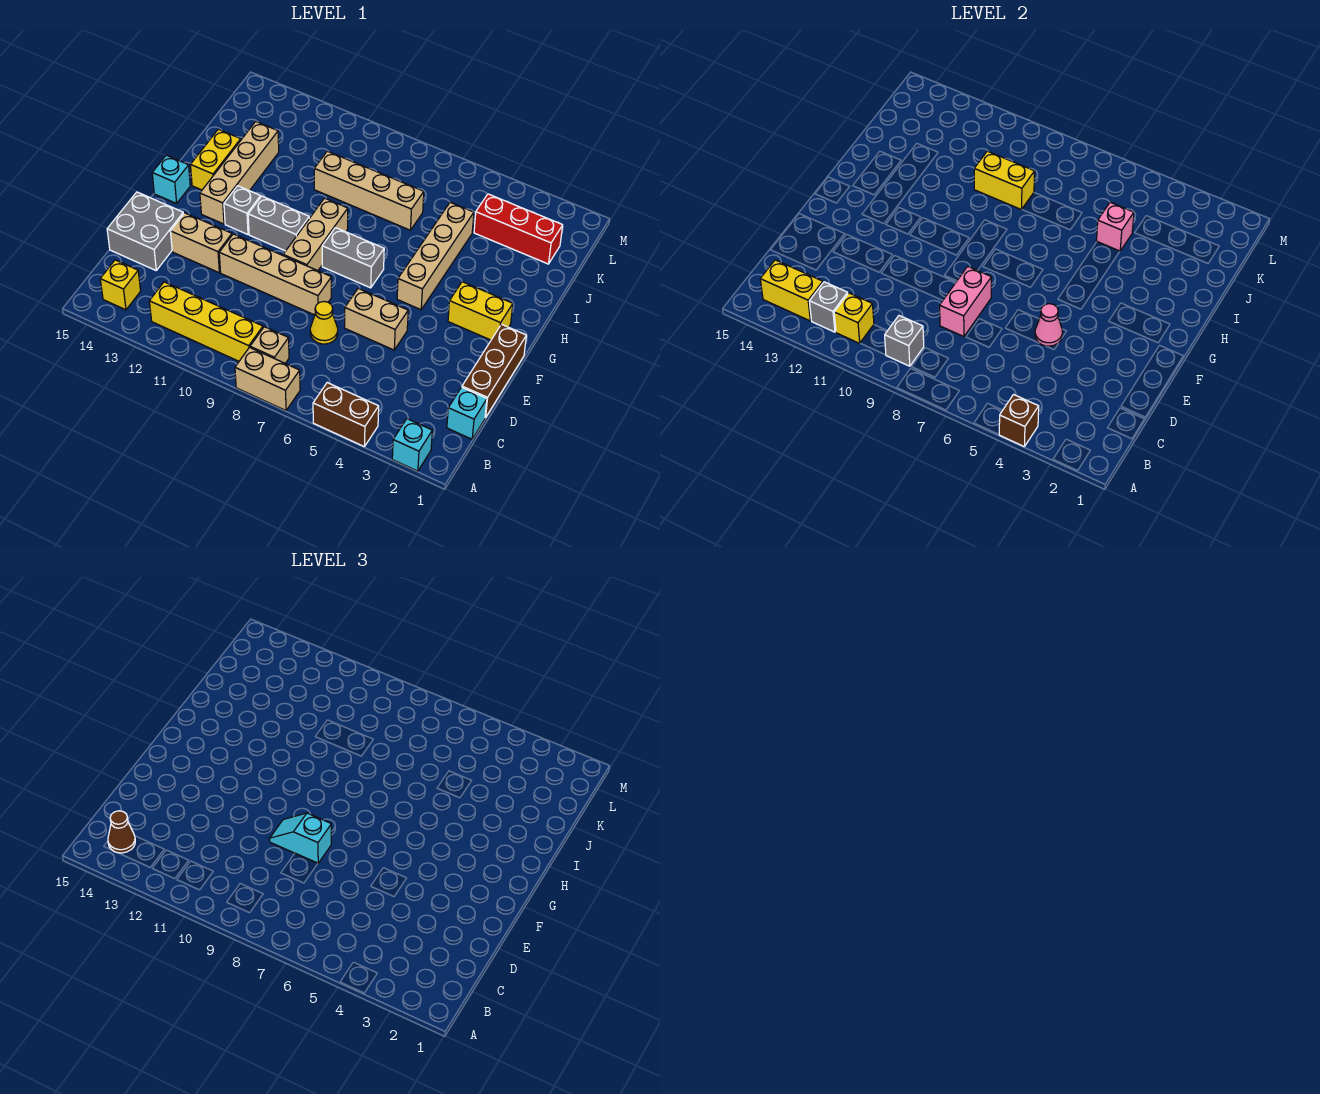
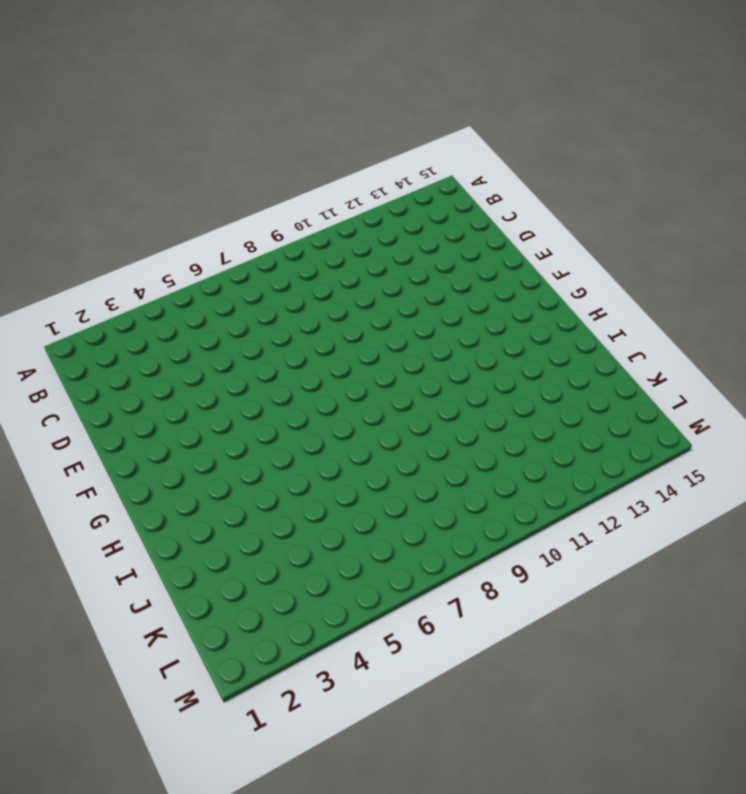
none -> cyan 1x1 brick [392,419,432,471]
none -> brown 1x2 brick [313,383,379,447]
none -> tan 1x2 brick [235,348,300,411]
none -> tan 1x1 brick [250,327,289,363]

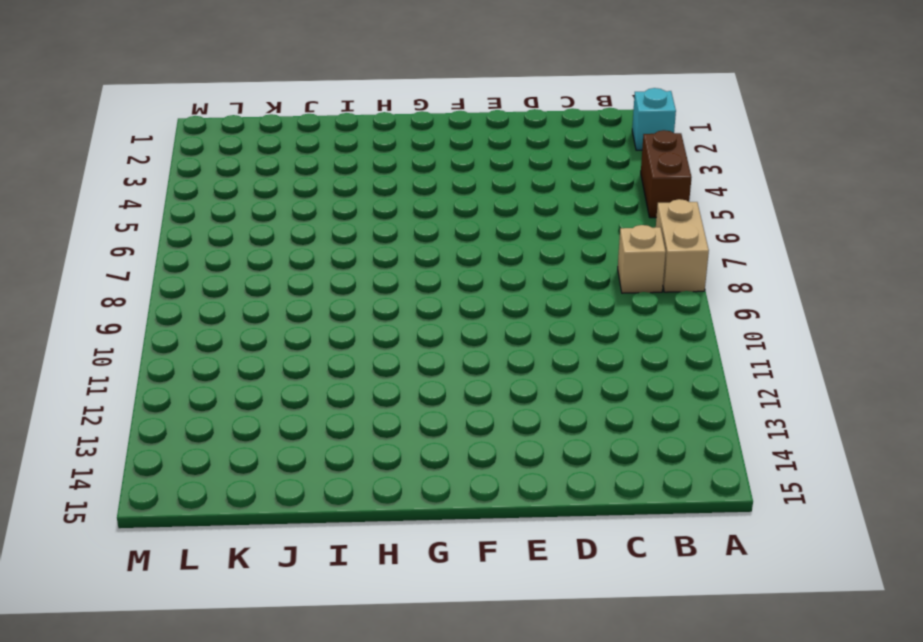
none -> yellow 1x4 brick [149,282,263,361]
none -> yellow 1x1 brick [100,260,141,310]
none -> cyan 1x1 brick [447,387,487,439]
none -> brown 1x3 brick [462,324,526,418]

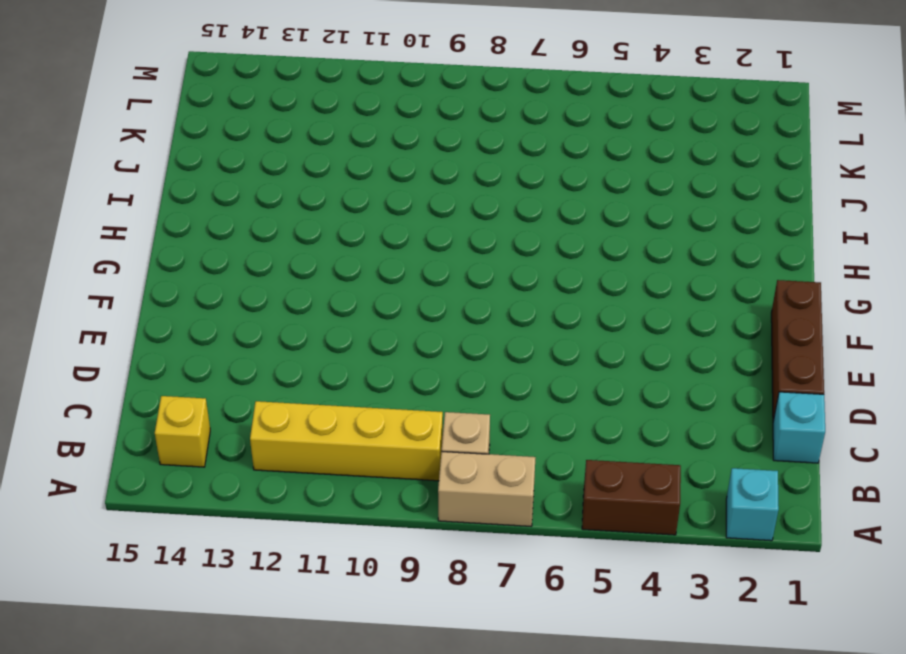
none -> yellow 1x1 cone [310,302,338,344]
none -> grey 2x2 brick [107,192,183,270]
none -> tan 1x2 brick [345,288,408,350]
none -> tan 1x4 brick [219,234,331,315]

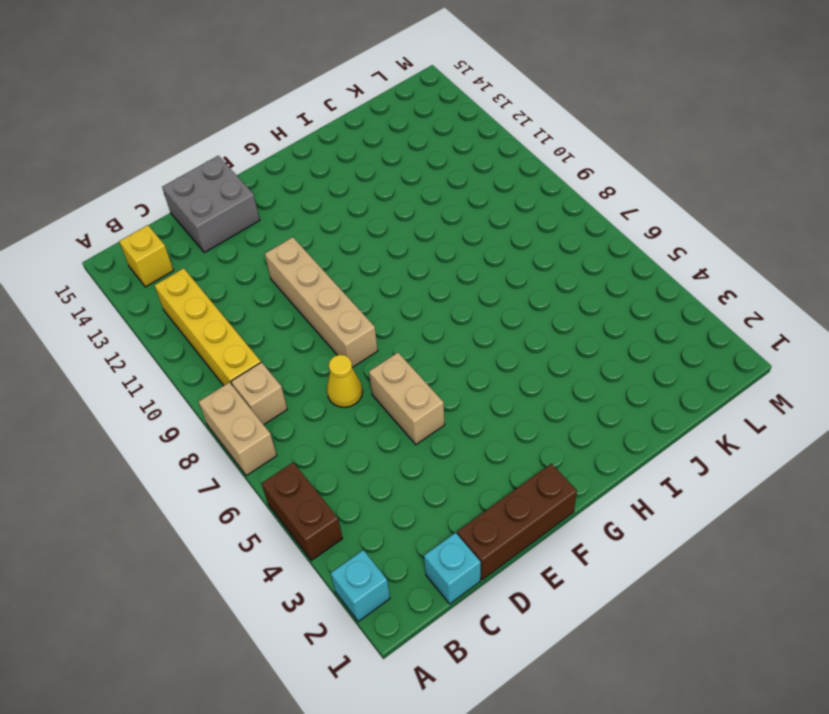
none -> tan 1x2 brick [170,213,232,273]
none -> tan 1x3 brick [283,198,348,271]
none -> yellow 1x2 brick [448,282,513,340]
none -> tan 1x4 brick [397,202,474,310]

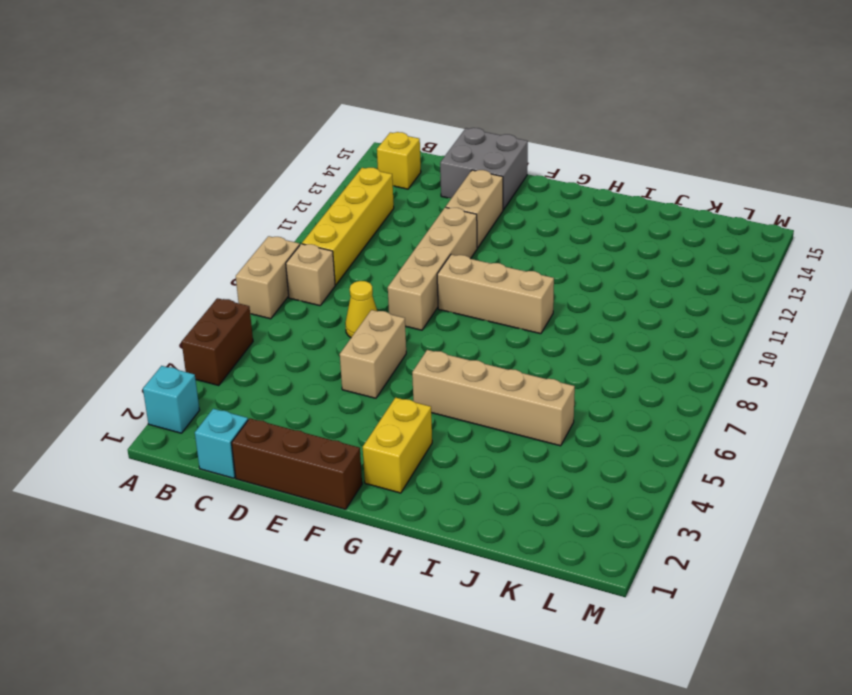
none -> grey 1x2 brick [322,228,384,288]
none -> grey 1x2 brick [248,196,309,251]
none -> grey 1x1 brick [224,186,261,234]
none -> tan 1x4 brick [200,122,279,224]

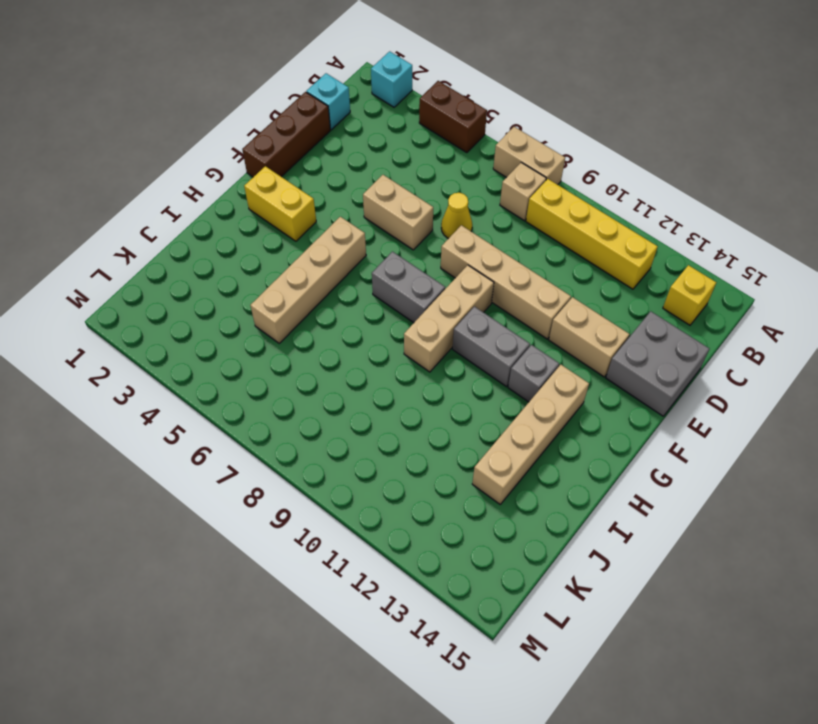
none -> cyan 1x1 brick [152,155,190,203]
none -> yellow 1x2 brick [191,129,241,190]
none -> tan 1x4 brick [314,151,424,230]
none -> red 1x3 brick [474,194,563,264]

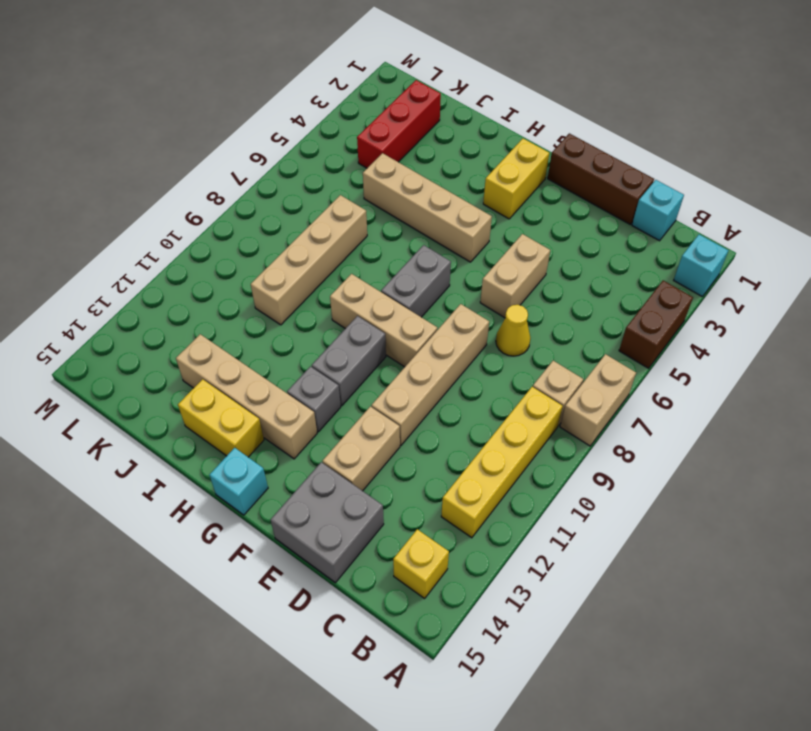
none -> brown 1x1 brick [999,395,1039,447]
none -> grey 1x1 brick [885,316,924,366]
none -> yellow 1x1 brick [834,293,874,343]
none -> grey 1x1 brick [809,282,848,332]

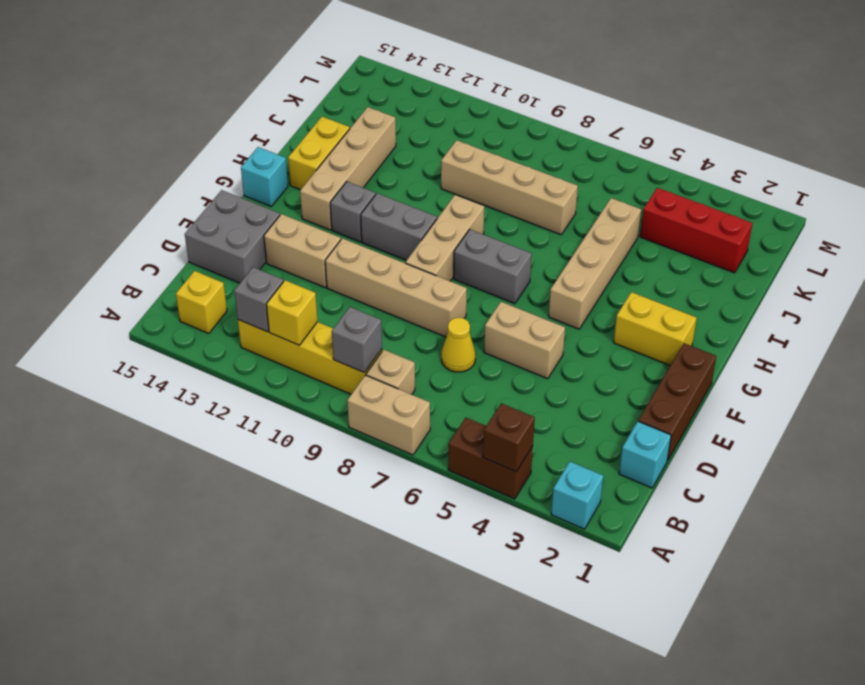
none -> yellow 1x2 brick [760,260,823,321]
none -> pink 1x2 brick [940,266,991,337]
none -> pink 1x1 cone [1035,304,1062,346]
none -> pink 1x1 brick [1097,202,1134,251]

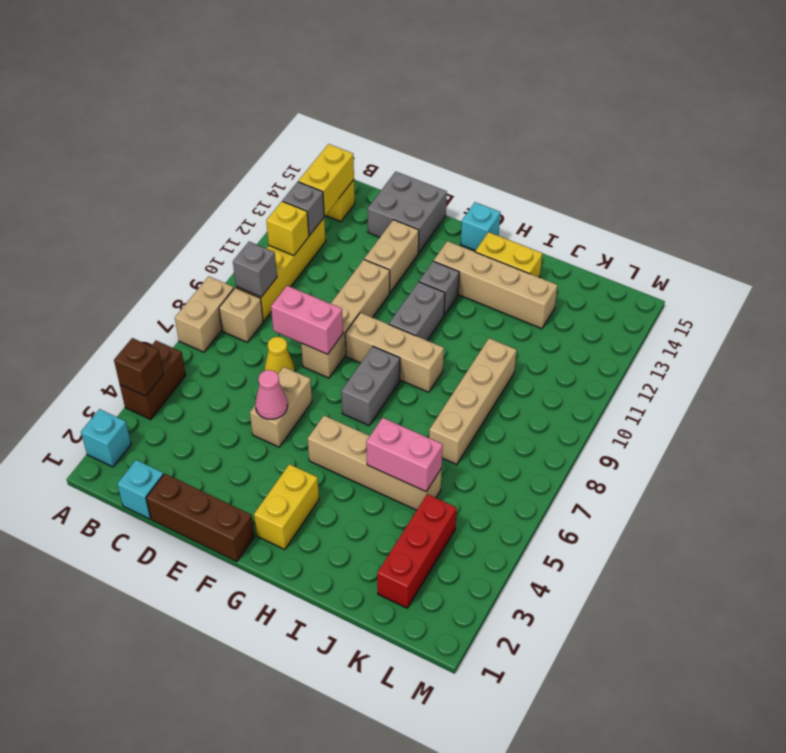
pink 1x2 brick [366,418,443,492] -> pink 1x1 brick [1097,202,1134,251]
none -> yellow 1x2 brick [974,151,1035,210]
none -> brown 1x1 cone [108,811,135,853]
none -> cyan 1x2 slope [270,813,331,863]

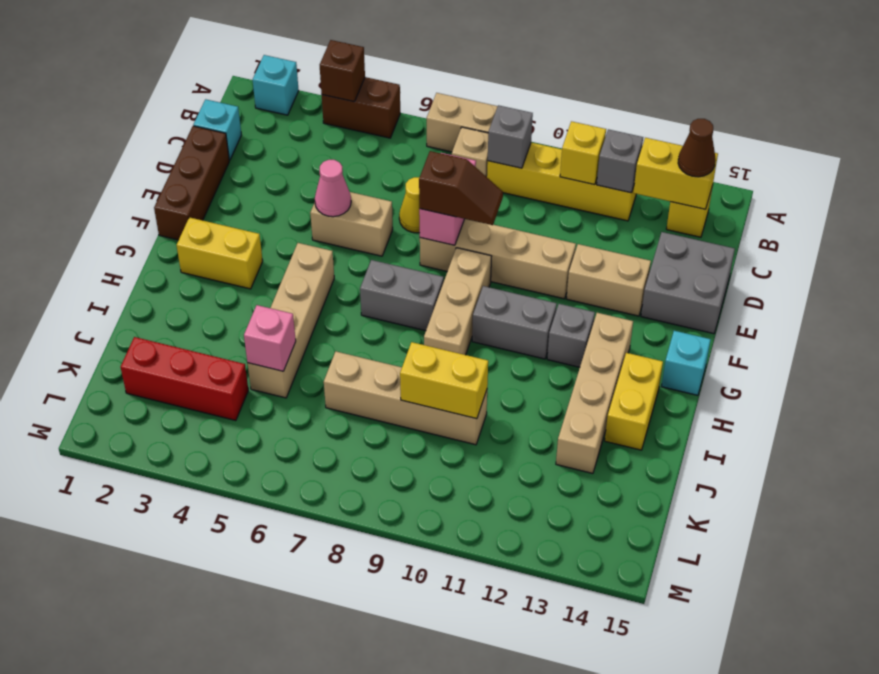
brown 1x2 slope [419,151,503,225] -> cyan 1x2 slope [270,813,331,863]

